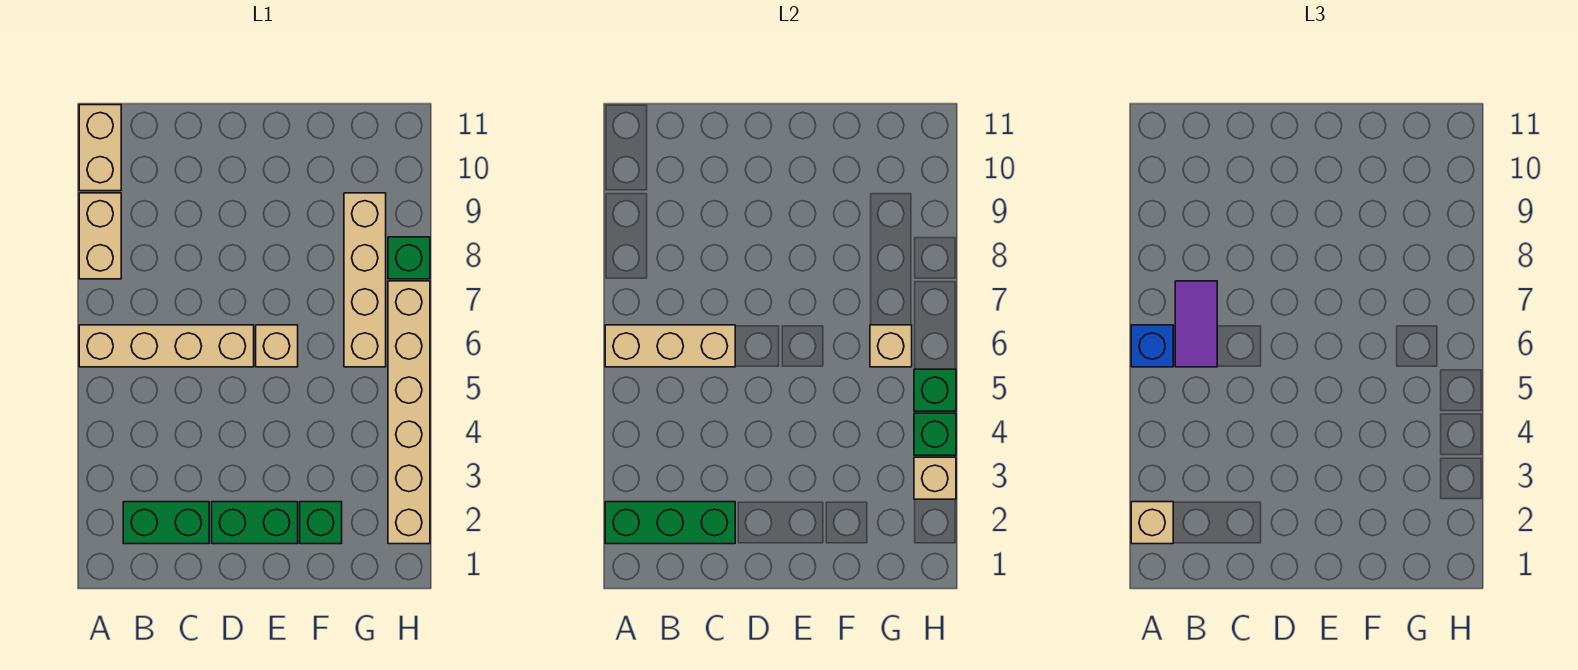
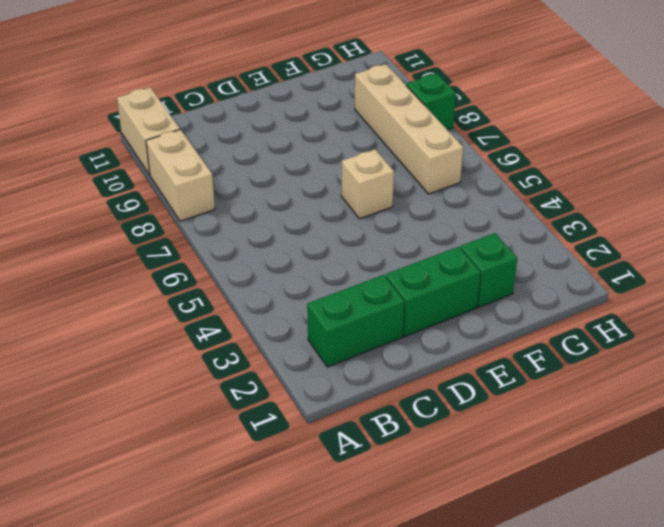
none -> tan 1x4 brick [79,325,254,367]
none -> tan 1x6 brick [388,281,430,544]
none -> green 1x3 brick [605,502,735,544]

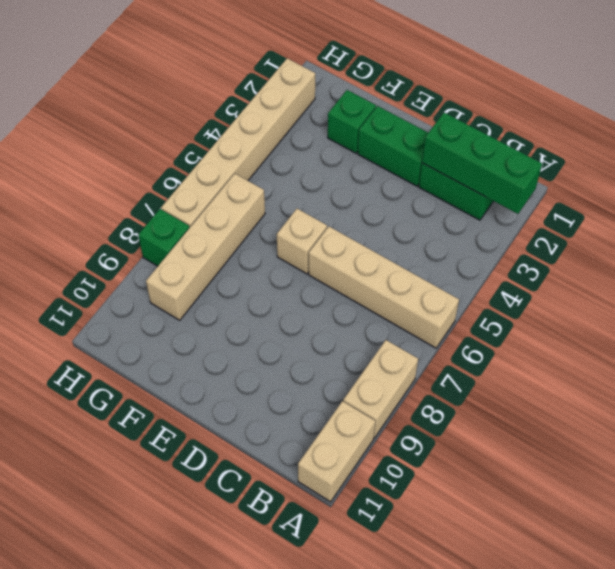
none -> tan 1x3 brick [605,325,735,367]
none -> tan 1x1 brick [870,325,912,367]
none -> tan 1x1 brick [914,457,956,499]

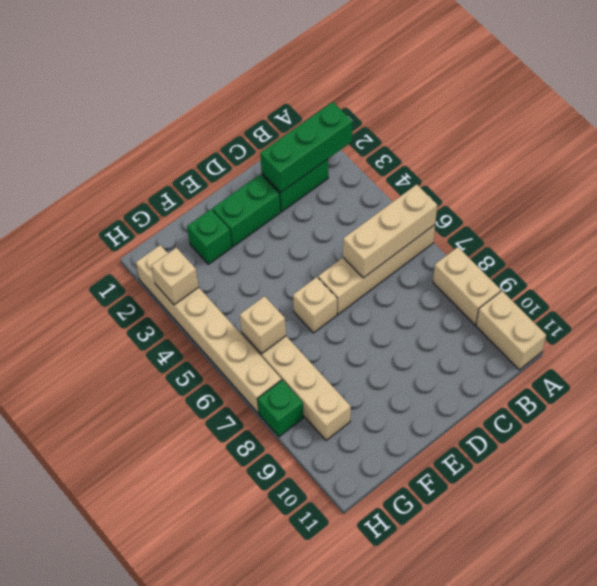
none -> green 1x1 brick [914,413,956,455]
none -> green 1x1 brick [914,369,956,411]
none -> tan 1x1 brick [1131,502,1173,544]

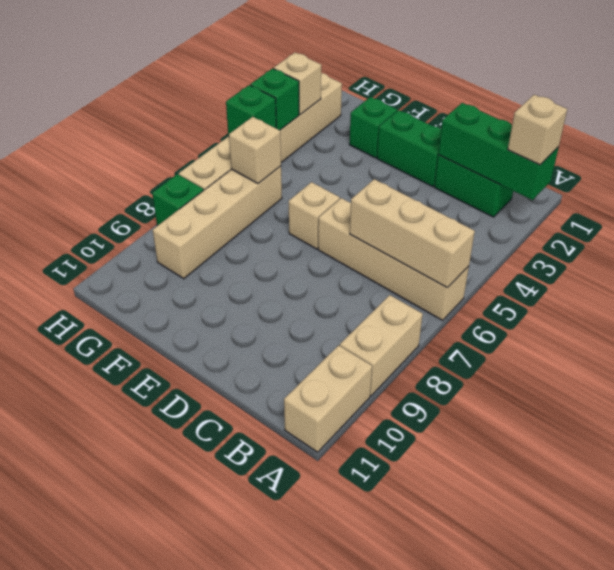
none -> blue 1x1 brick [1131,325,1173,367]
none -> purple 1x2 tile [1175,281,1217,367]

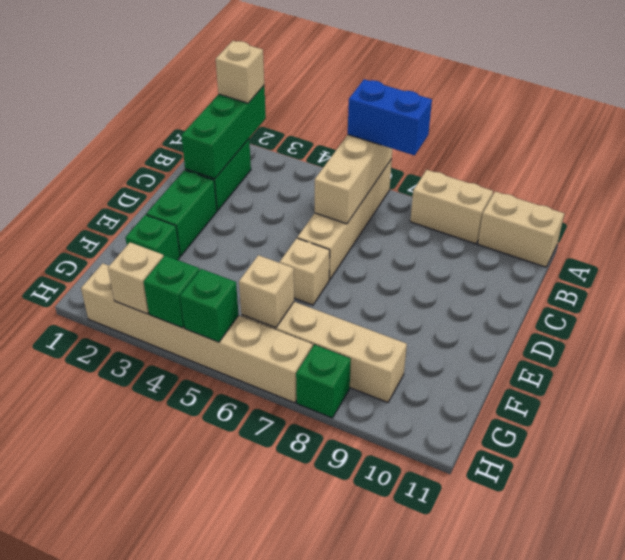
blue 1x2 brick [348,79,432,155] -> blue 1x1 brick [1131,325,1173,367]
none -> purple 1x2 tile [1175,281,1217,367]

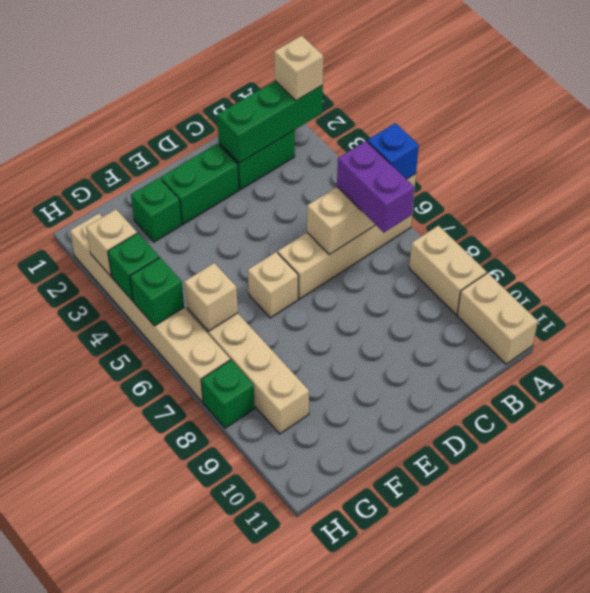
purple 1x2 brick [337,141,414,233] -> purple 1x2 tile [1175,281,1217,367]

